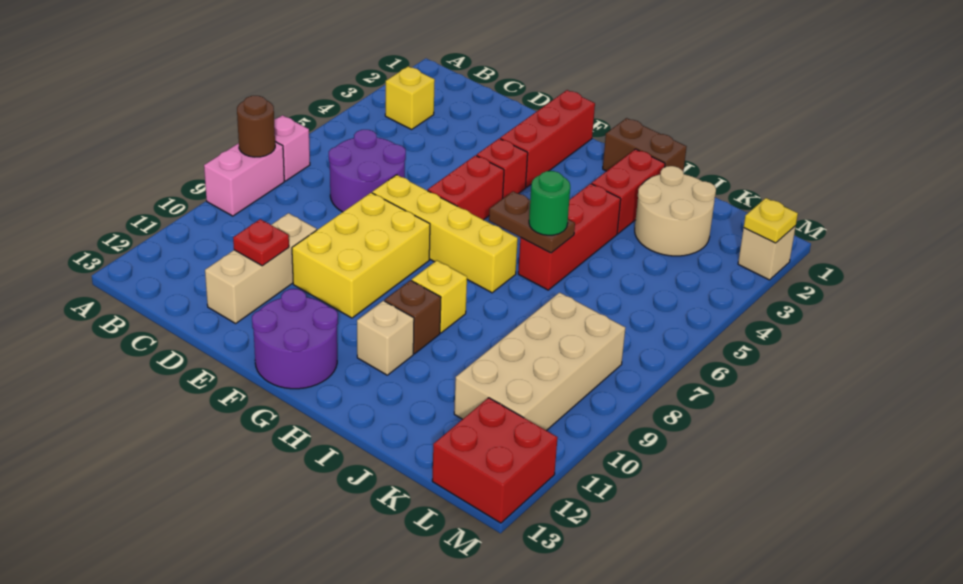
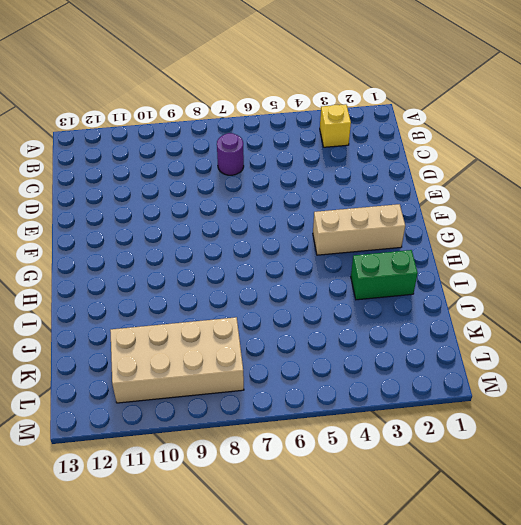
purple 1x1 round brick [217,133,244,175] -> purple 2x2 round brick [329,130,406,212]
tan 1x3 brick [313,204,405,255] -> tan 1x3 brick moved to [205,213,317,323]
green 1x2 brick [351,250,418,300] -> red 1x2 brick [592,149,665,234]
none -> pink 1x1 brick [274,115,310,181]
none -> pink 1x2 brick [204,142,284,216]
none -> yellow 1x4 brick [372,175,518,293]

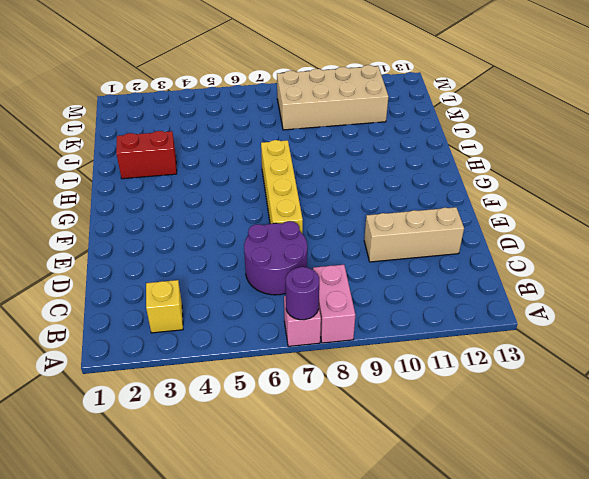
purple 1x1 round brick [286,267,319,320] -> none
pink 1x2 brick [313,265,355,343] -> pink 1x2 brick turned to [204,142,284,216]
none -> yellow 2x3 brick [292,193,430,318]
none -> red 1x3 brick [500,90,595,187]
none -> red 1x1 brick [477,138,528,198]

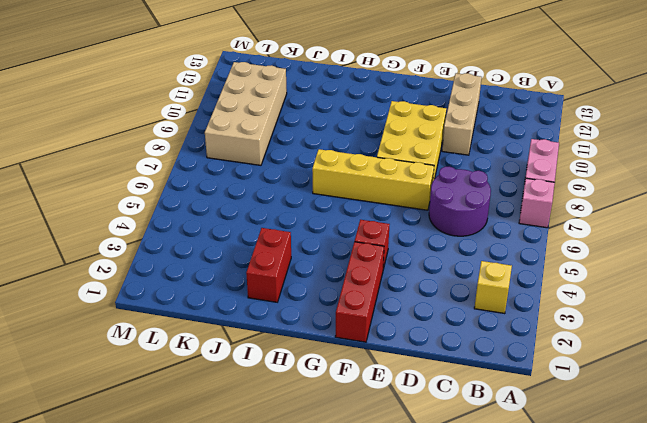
none -> red 1x2 brick [428,155,504,220]
none -> purple 2x2 round brick [252,289,338,389]
none -> brown 1x2 brick [603,118,687,172]

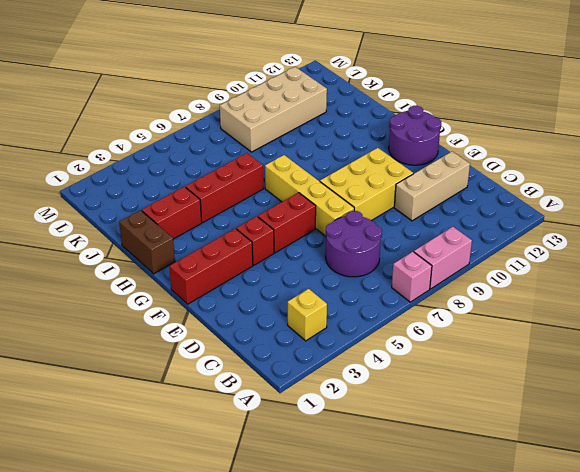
none -> yellow 1x1 brick [412,261,467,333]
none -> brown 1x1 brick [385,280,441,354]
none -> tan 1x1 brick [357,301,414,375]

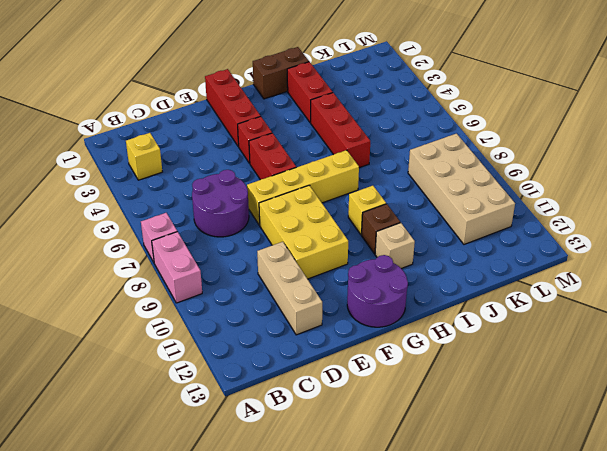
none -> tan 2x2 round brick [635,166,716,256]
none -> red 2x2 brick [432,398,558,523]
none -> tan 1x1 brick [738,226,796,280]

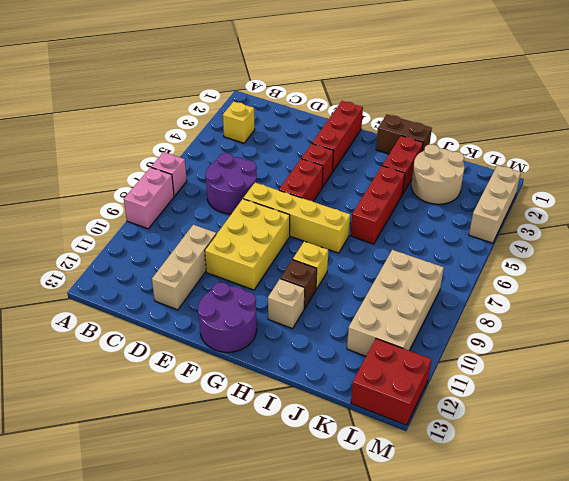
tan 1x3 brick [469,165,521,243] -> tan 1x1 brick [738,226,796,280]
none -> brown 1x1 round brick [237,96,275,157]
none -> red 1x1 plate [233,219,289,266]
none -> brown 1x2 plate [489,191,575,253]

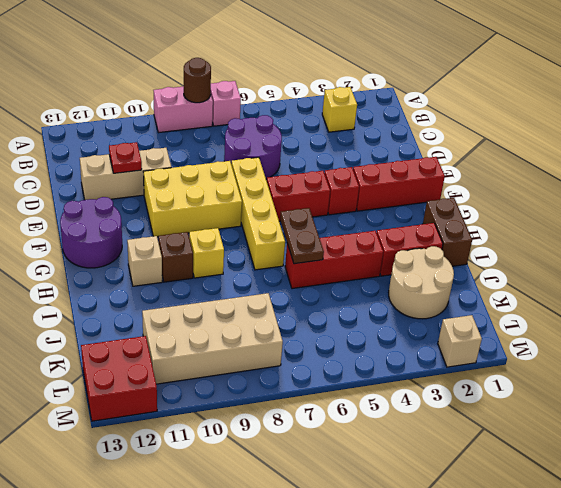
none -> yellow 1x1 plate [744,198,798,243]
none -> green 1x1 round brick [529,171,570,235]

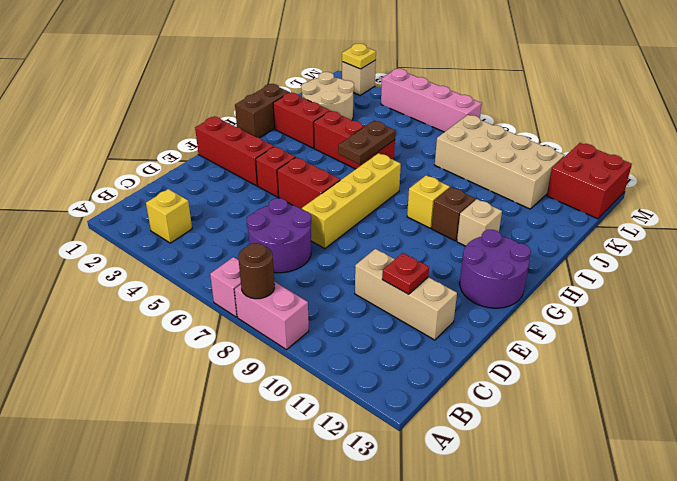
pink 1x4 brick [381,69,482,132] -> none
none -> yellow 2x3 brick [292,193,430,318]
none -> green 1x1 round brick [529,171,570,235]

